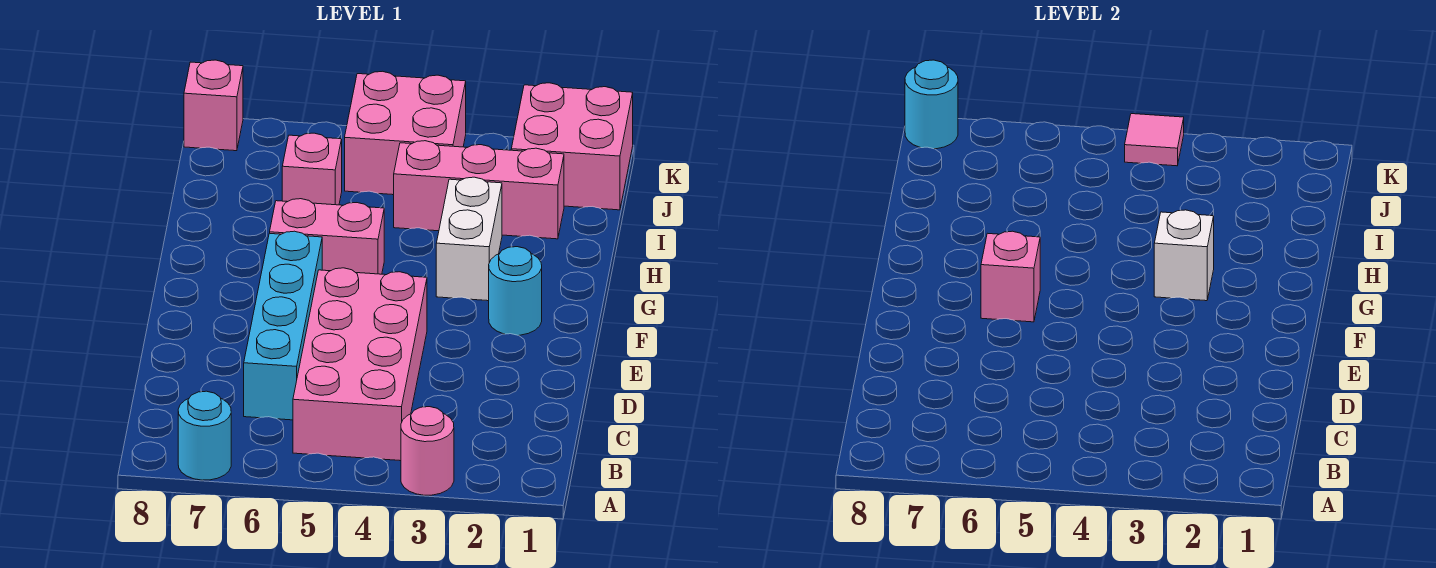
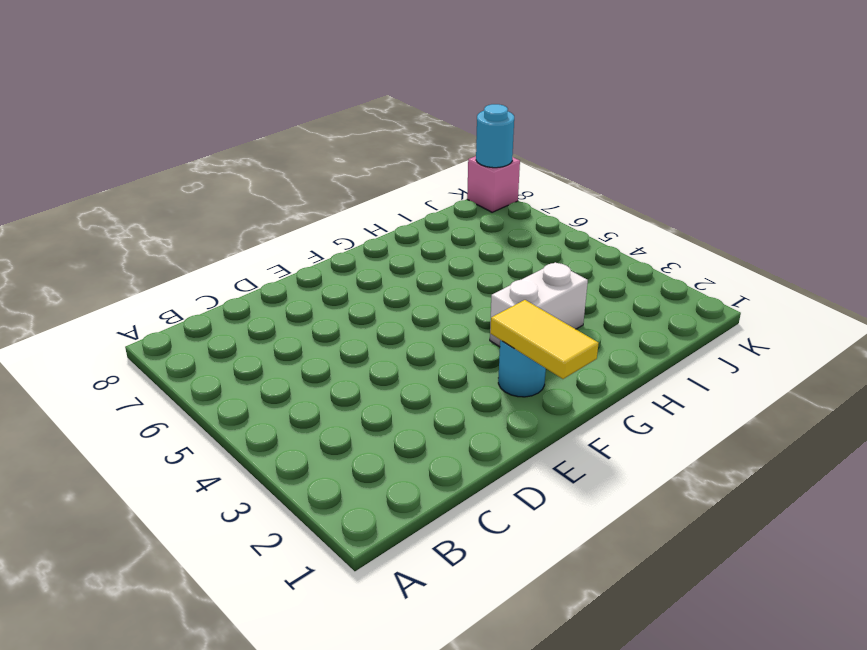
yellow 1x2 tile [490,300,599,379] -> none
none -> pink 1x1 round brick [401,407,454,495]
none -> cyan 1x1 round brick [178,391,231,480]
none -> pink 2x4 brick [293,268,427,461]

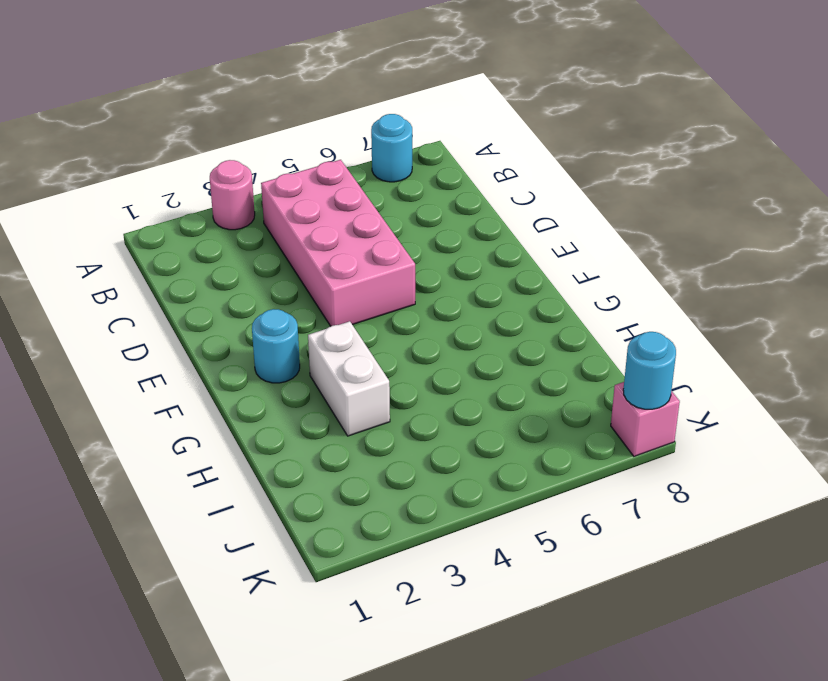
none -> cyan 1x4 brick [244,231,322,420]
none -> pink 1x2 brick [270,199,384,274]
none -> pink 1x3 brick [394,141,564,239]

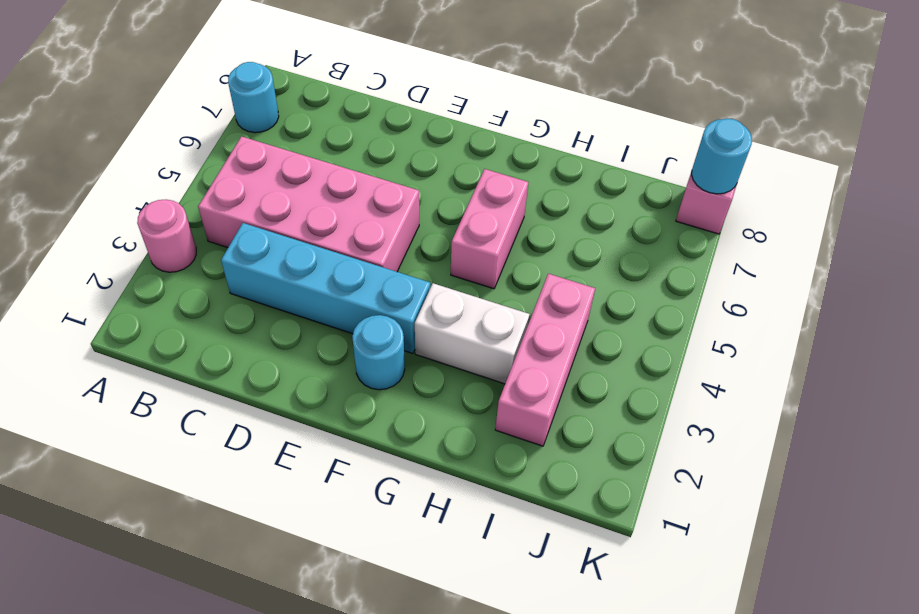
cyan 1x4 brick [221,223,430,354] -> cyan 1x4 brick moved to [244,231,322,420]
none -> pink 1x1 brick [282,133,342,205]
none -> pink 2x2 brick [511,83,633,210]
none -> pink 2x2 brick [345,71,466,195]

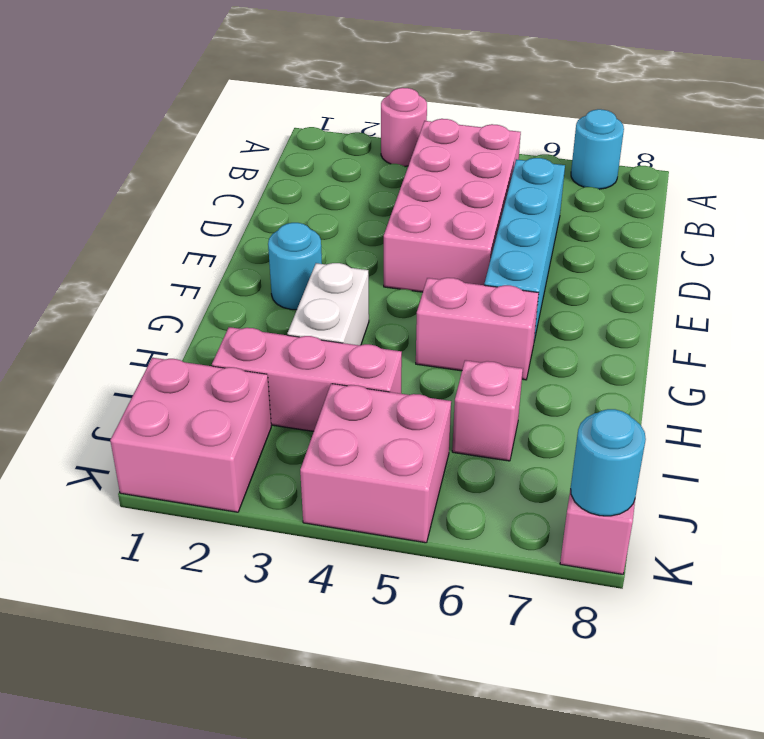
none -> pink 1x1 brick [981,231,1040,322]
none -> white 1x1 brick [1154,210,1214,301]
none -> pink 1x1 tile [1125,114,1184,166]

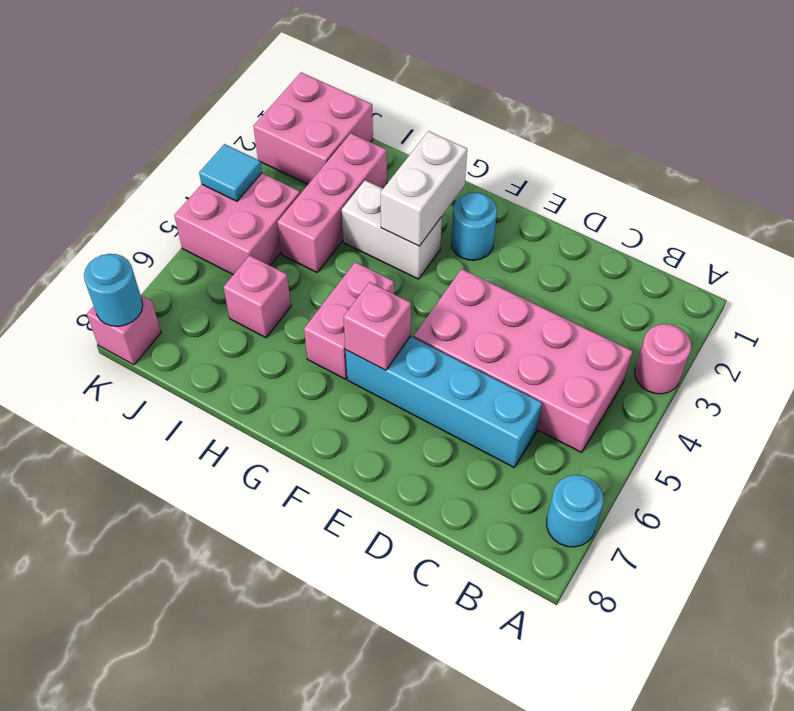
white 1x2 brick [381,131,467,246] -> white 1x1 brick [1154,210,1214,301]
cyan 1x1 tile [199,144,262,201] -> pink 1x1 tile [1125,114,1184,166]

